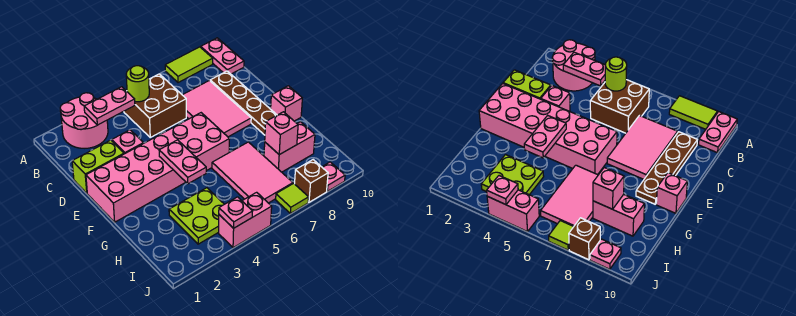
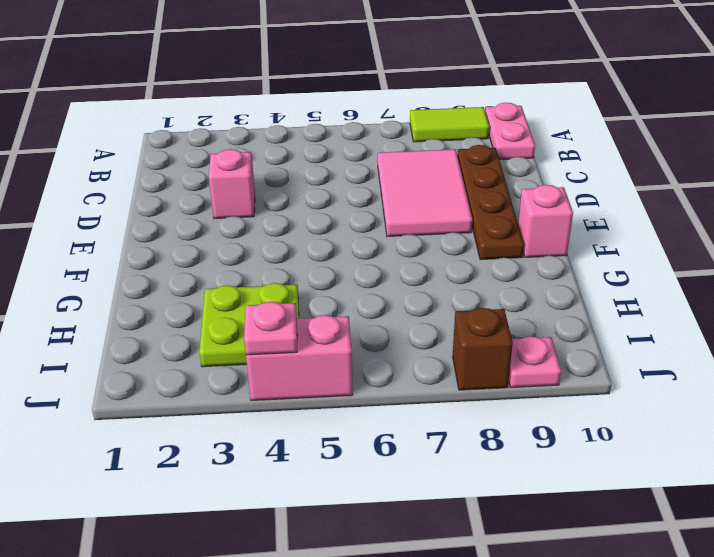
none -> pink 2x2 round brick [60,93,108,148]
none -> brown 2x2 brick [124,74,186,137]
none -> lime 1x2 brick [72,140,124,193]

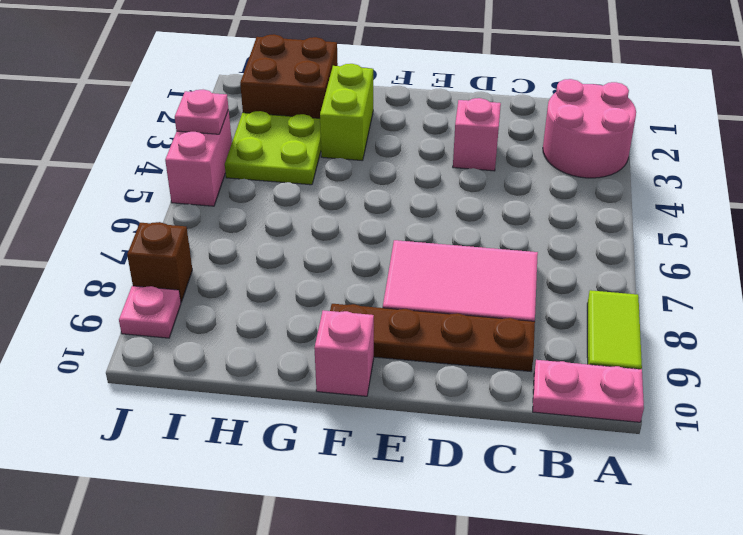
lime 1x2 brick [320,64,373,161] -> lime 1x2 brick moved to [72,140,124,193]
brown 2x2 brick [240,34,338,118] -> brown 2x2 brick moved to [124,74,186,137]
none -> pink 2x6 brick [86,113,230,222]
none -> pink 2x3 tile [212,142,293,203]
none -> pink 1x2 brick [264,122,315,172]

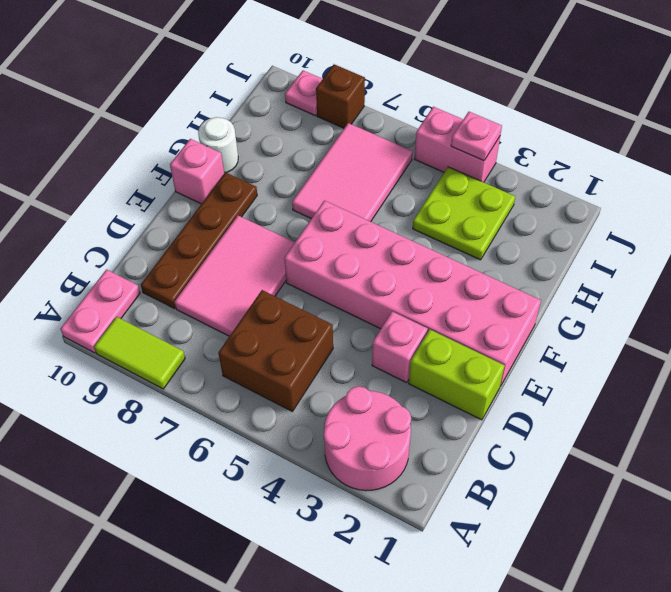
white 1x1 round brick [198,117,238,173] -> none
none -> pink 1x2 brick [264,122,315,172]
none -> lime 1x1 tile [276,183,309,213]
none -> pink 1x2 plate [84,87,135,125]

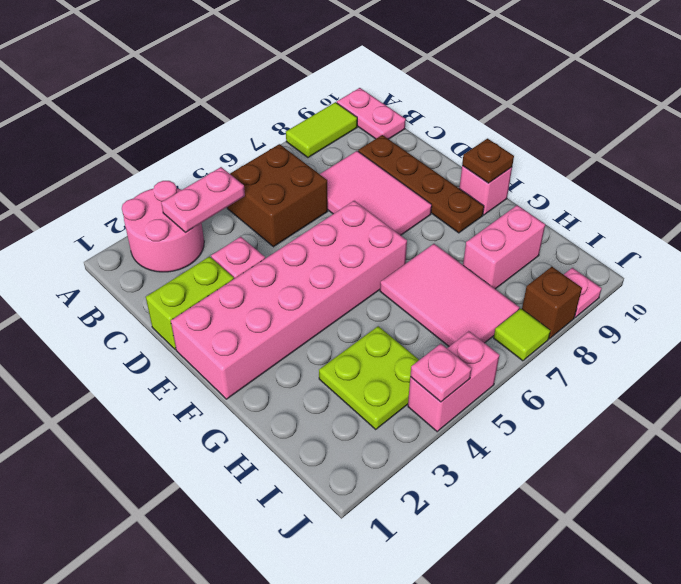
brown 1x1 plate [462,139,514,183] -> none
none -> lime 1x1 round brick [126,66,149,102]
none -> pink 1x2 plate [159,140,206,184]
none -> pink 1x1 brick [265,112,298,155]

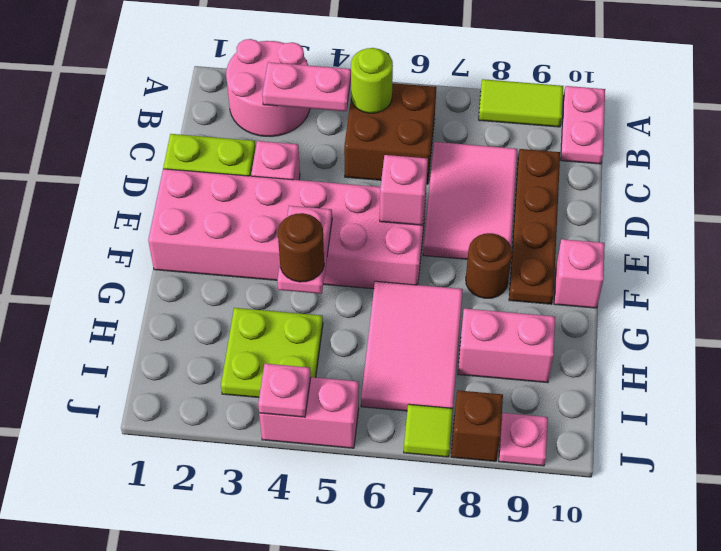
pink 1x1 brick [380,155,428,225] -> pink 1x1 brick moved to [265,112,298,155]
brown 1x1 round brick [466,233,512,298] -> none
brown 1x1 round brick [278,213,324,282] -> none

